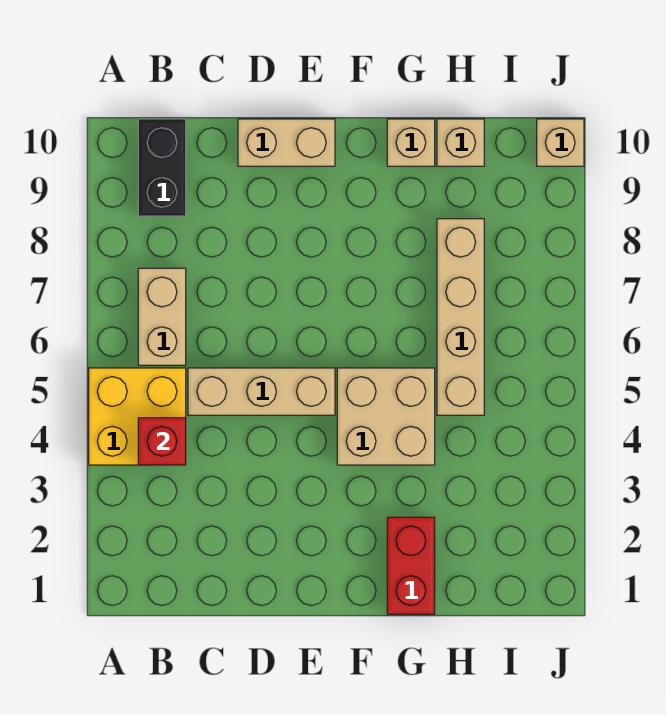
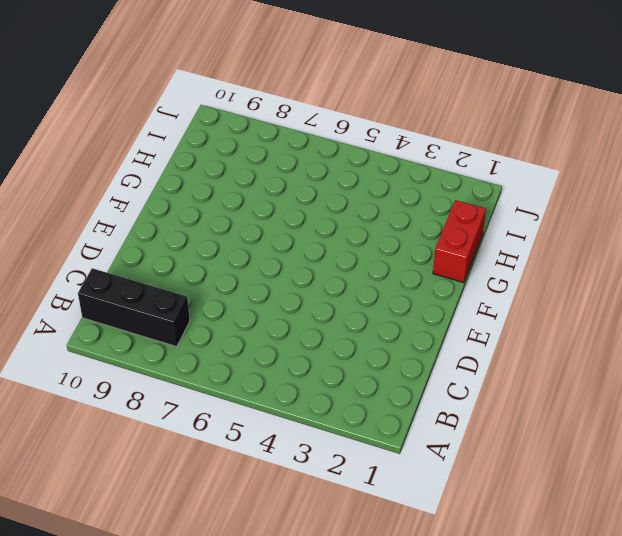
black 1x3 brick [78,268,190,347] -> black 1x2 brick [138,119,186,216]
red 1x2 brick [433,200,486,283] -> red 1x2 brick turned to [387,517,435,614]
none -> yellow 2x2 brick [89,368,186,465]
none -> tan 1x2 brick [138,268,186,365]
none -> tan 1x3 brick [188,368,335,415]

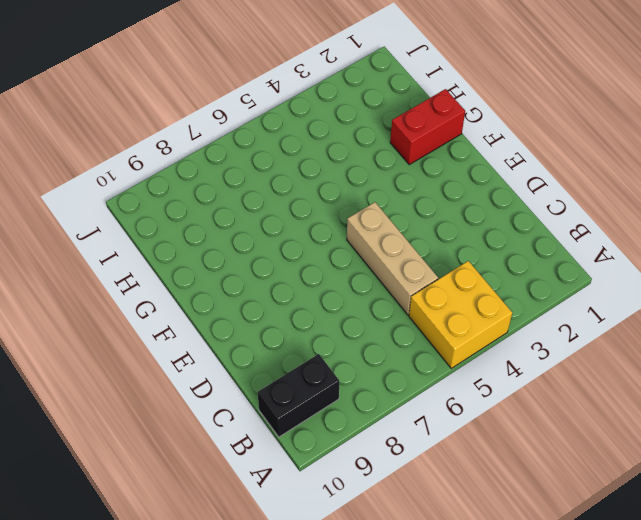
none -> tan 1x2 brick [138,268,186,365]
none -> tan 1x2 brick [238,119,335,166]
none -> tan 2x2 brick [337,368,435,465]

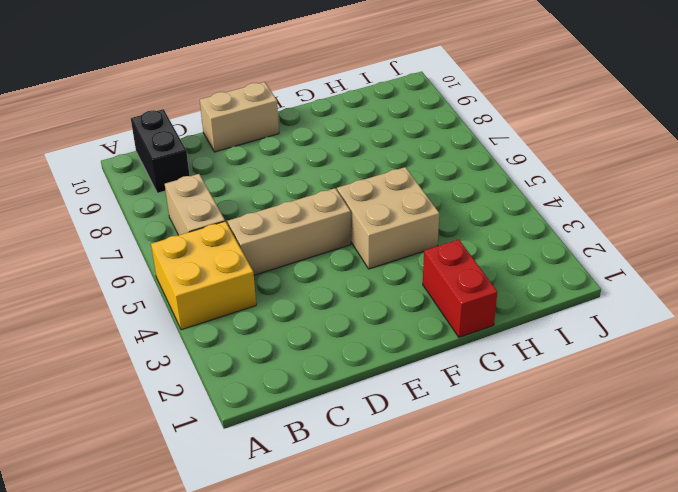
none -> tan 1x1 brick [387,119,435,166]
none -> tan 1x4 brick [437,219,484,415]
none -> tan 1x1 brick [437,119,484,166]

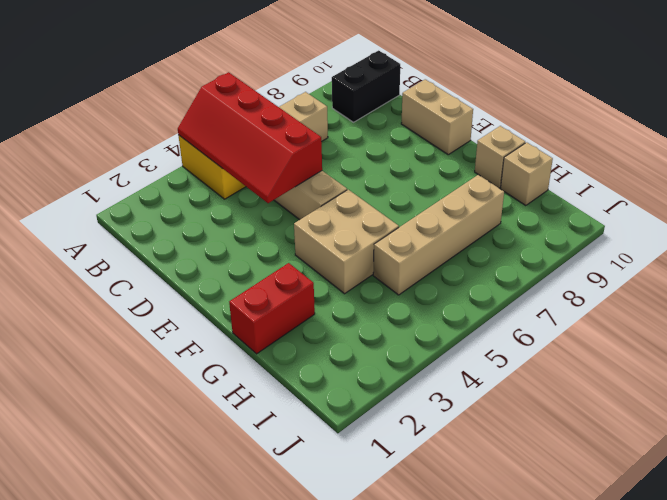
red 2x4 slope [178,72,322,203] -> red 1x1 brick [138,418,186,465]
none -> tan 1x1 brick [537,119,584,166]

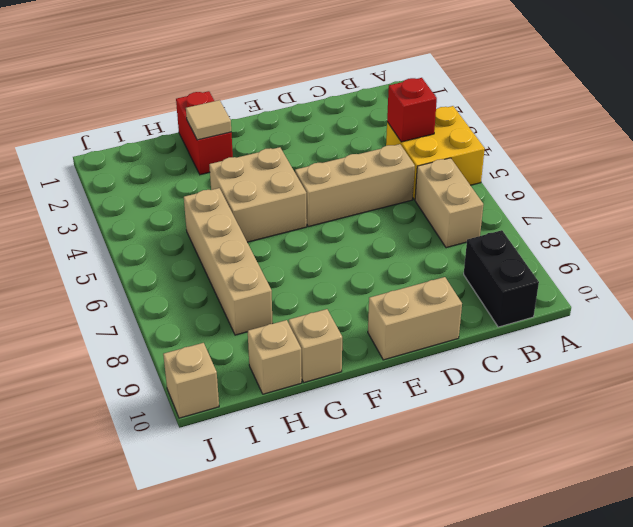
tan 1x1 tile [186,100,231,140] -> none

